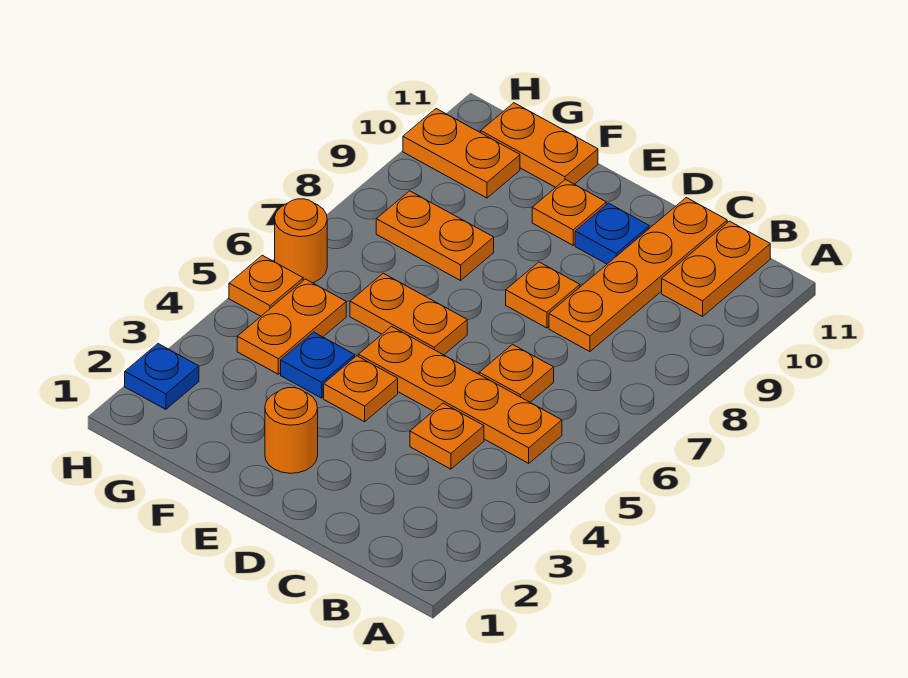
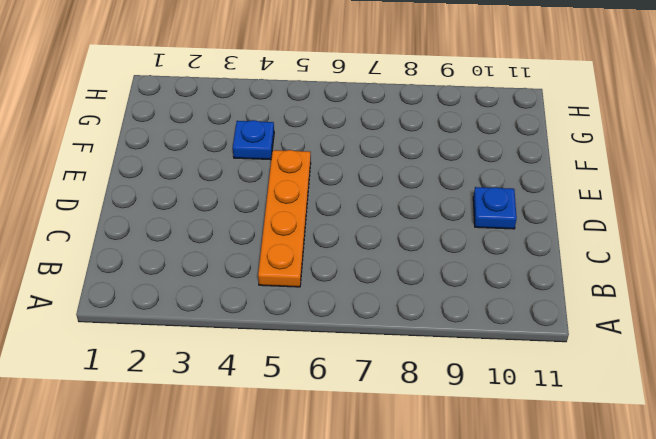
none -> orange 1x2 plate [662,221,770,316]
none -> orange 1x1 plate [410,403,484,469]
none -> orange 1x1 plate [479,344,554,402]

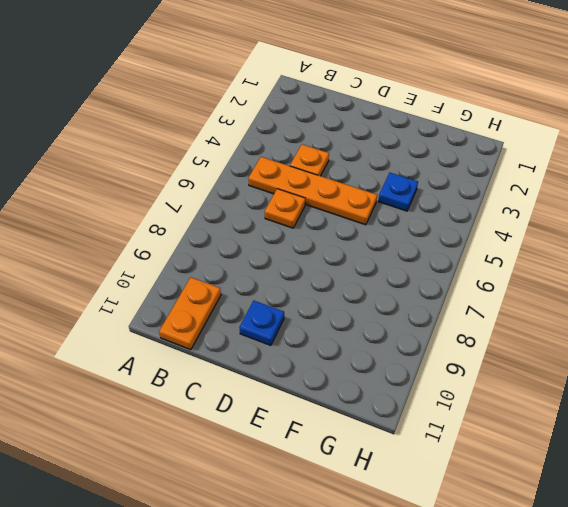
none -> orange 1x4 plate [549,197,727,352]
none -> orange 1x1 plate [506,262,580,328]
none -> orange 1x1 round brick [265,388,318,473]

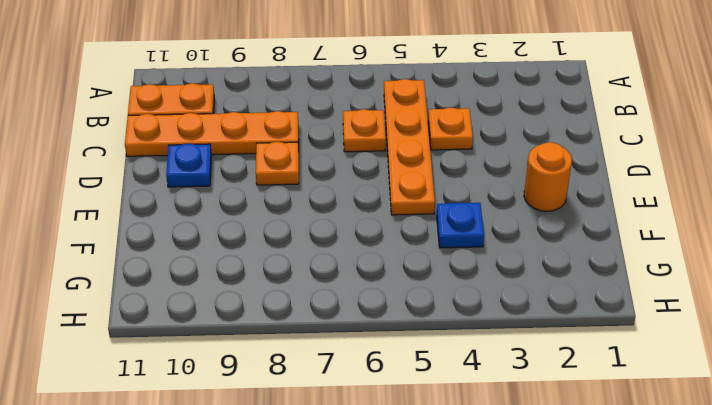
none -> orange 1x1 plate [324,356,398,422]
none -> orange 1x2 plate [350,273,467,355]
none -> orange 1x1 plate [532,179,606,245]

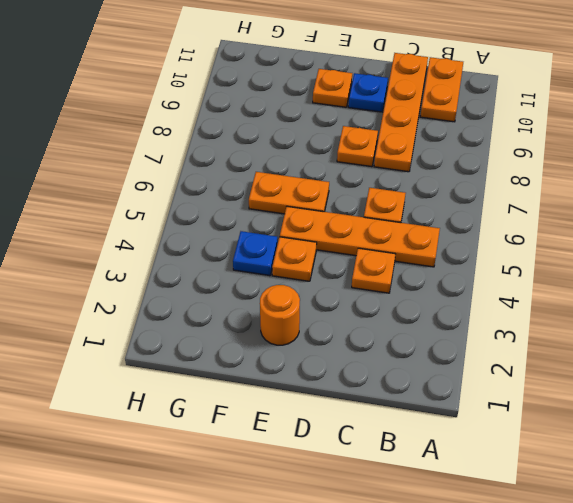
none -> orange 1x2 plate [376,191,494,280]
none -> orange 1x2 plate [481,103,598,187]
none -> orange 1x2 plate [237,279,346,374]

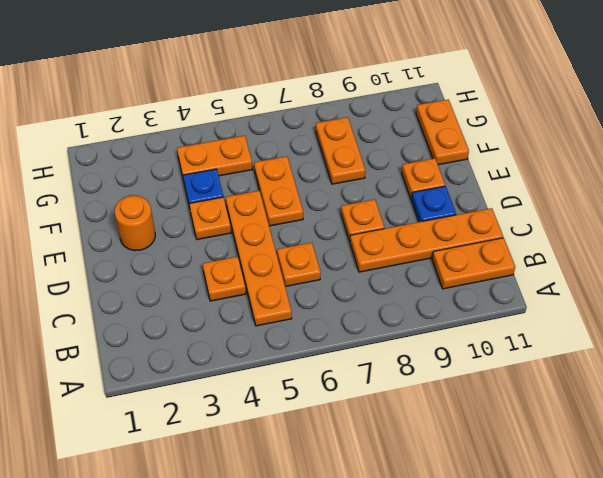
none -> orange 1x2 plate [403,109,520,198]
none -> blue 1x1 plate [125,344,199,409]
none -> orange 1x1 plate [229,255,303,316]

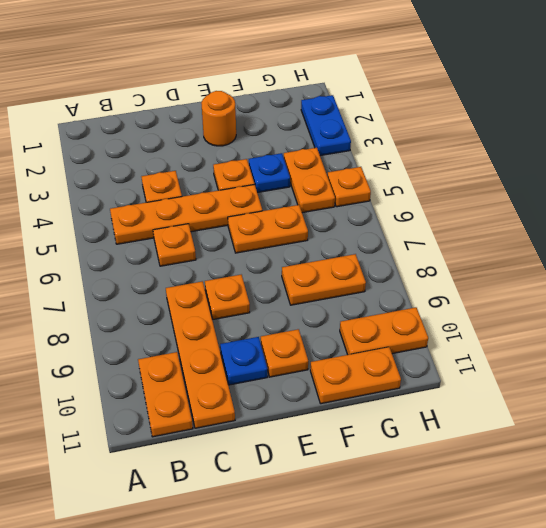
blue 1x2 plate [301,95,351,156] -> blue 1x1 plate [125,344,199,409]
none -> orange 1x1 round brick [275,199,327,283]

